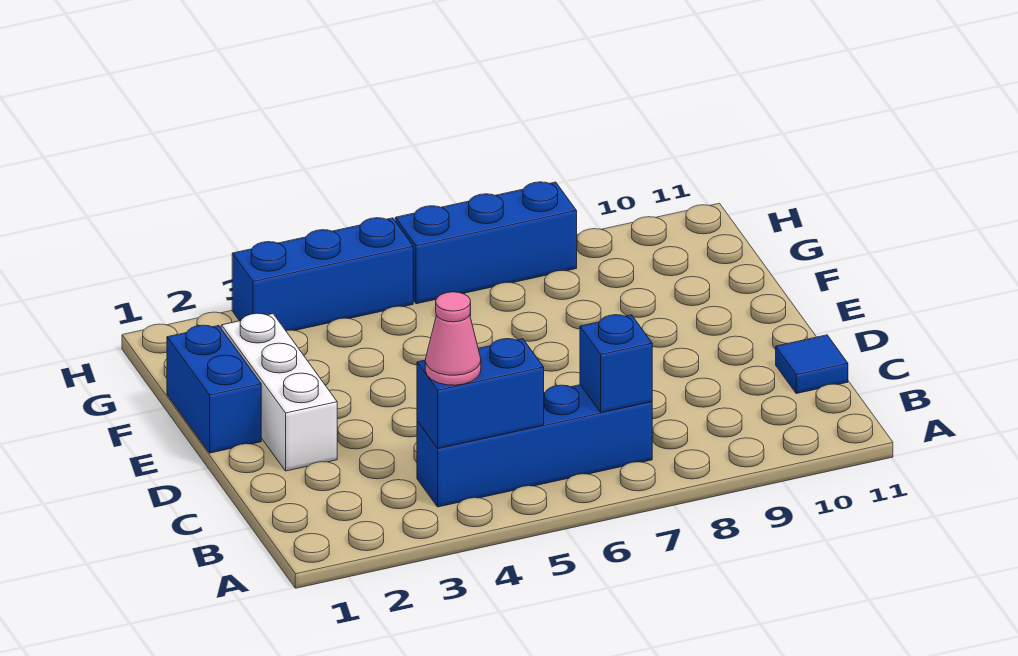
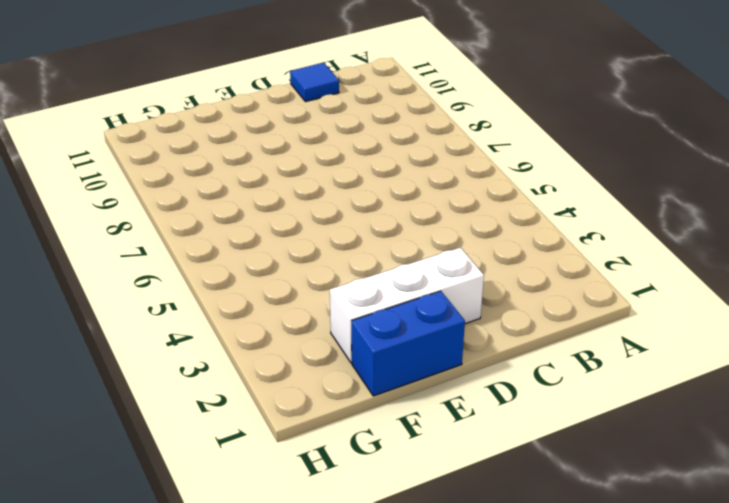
none -> blue 1x4 brick [417,385,652,507]
none -> blue 1x3 brick [232,218,413,331]

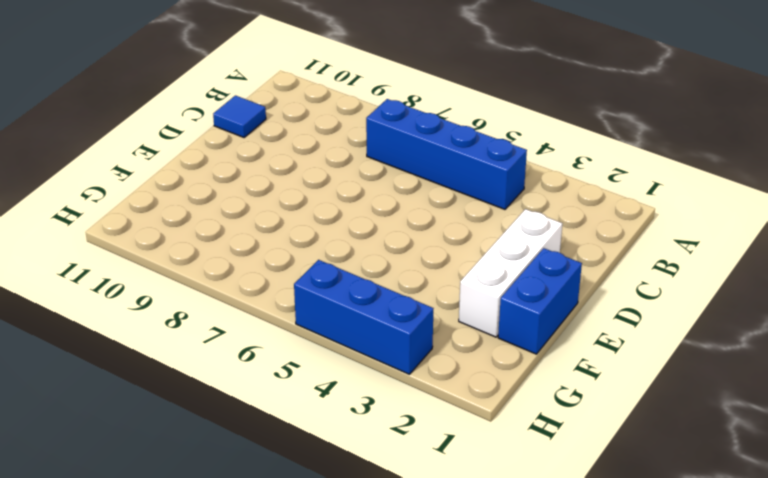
none -> blue 1x3 brick [395,182,577,304]
none -> blue 1x2 brick [417,339,544,448]

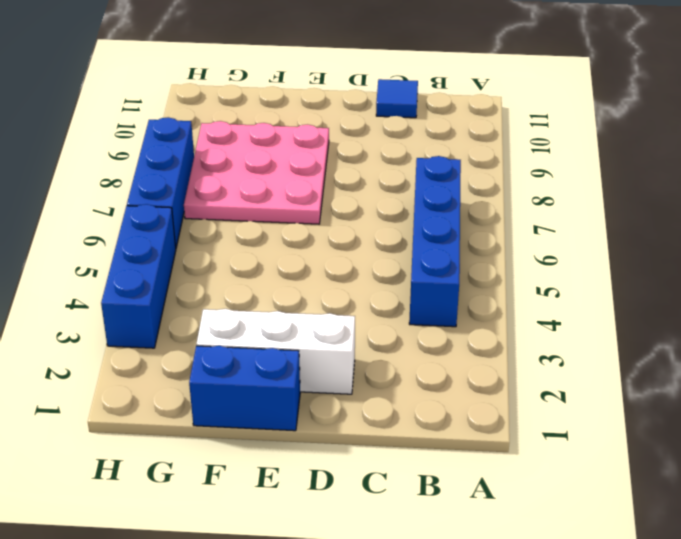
pink 3x3 plate [184,121,329,224] -> none
none -> blue 1x2 brick [417,339,544,448]
none -> blue 1x1 brick [580,315,652,412]

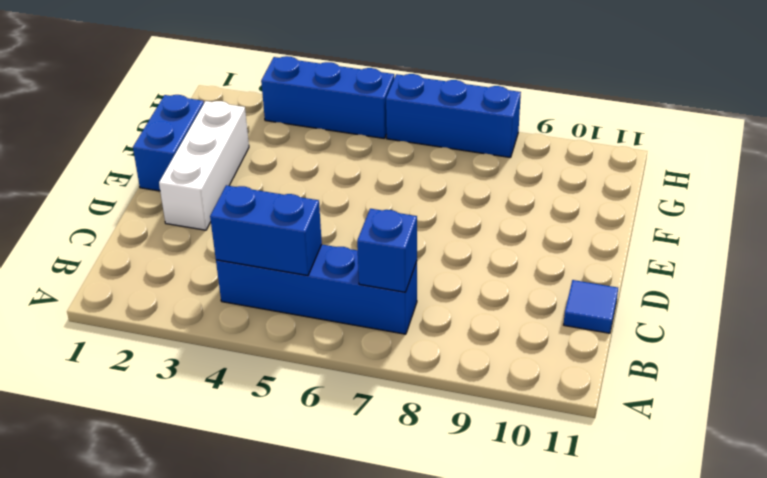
none -> pink 1x1 cone [425,292,481,385]

